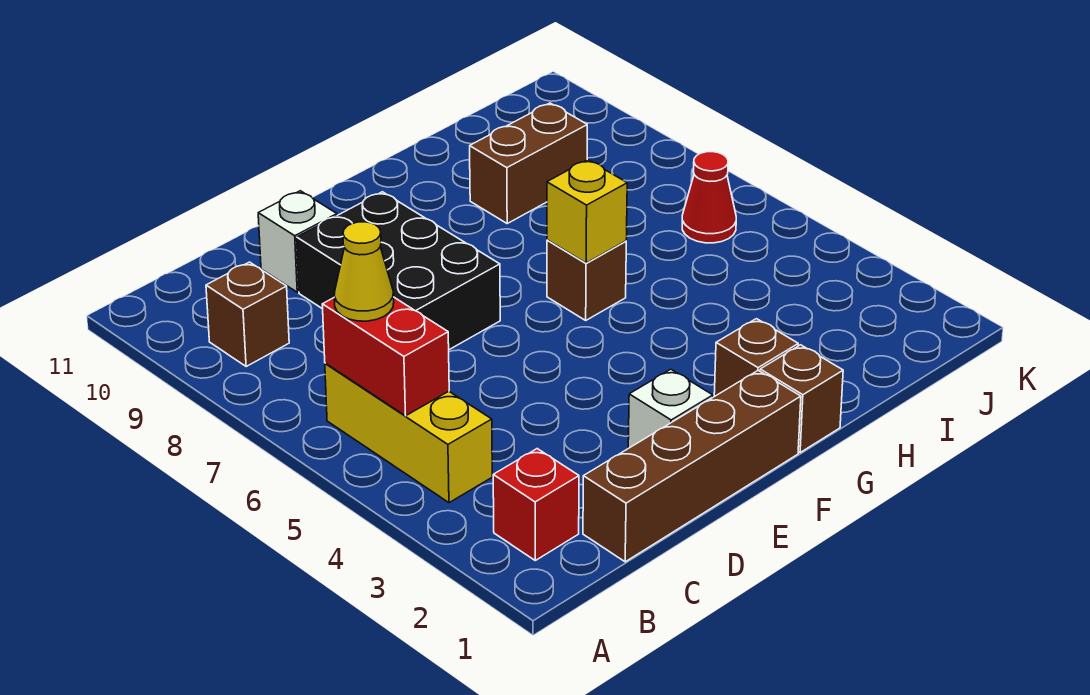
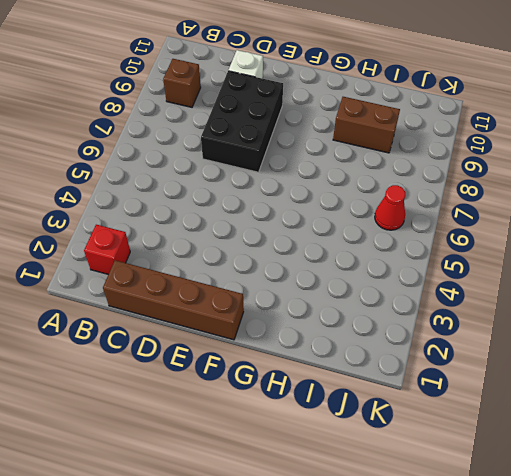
none -> yellow 1x3 brick [325,363,492,503]
none -> white 1x1 brick [628,369,713,448]
none -> brown 1x1 brick [760,345,843,452]

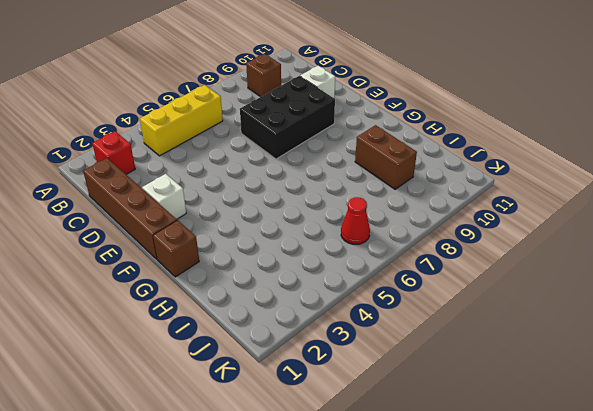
none -> brown 1x1 brick [714,319,798,396]
none -> brown 1x1 brick [547,240,626,320]
none -> red 1x2 brick [322,298,449,416]

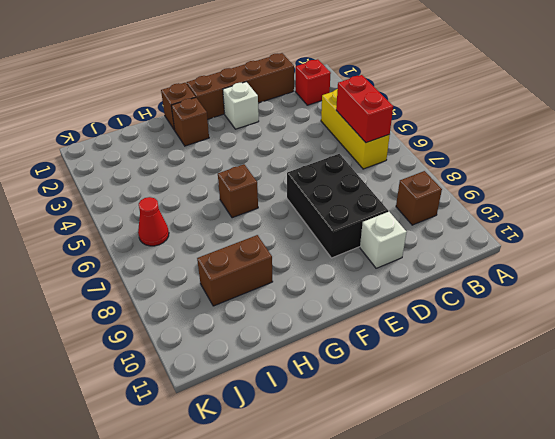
none -> yellow 1x1 brick [547,160,627,263]
none -> yellow 1x1 cone [334,222,394,321]

